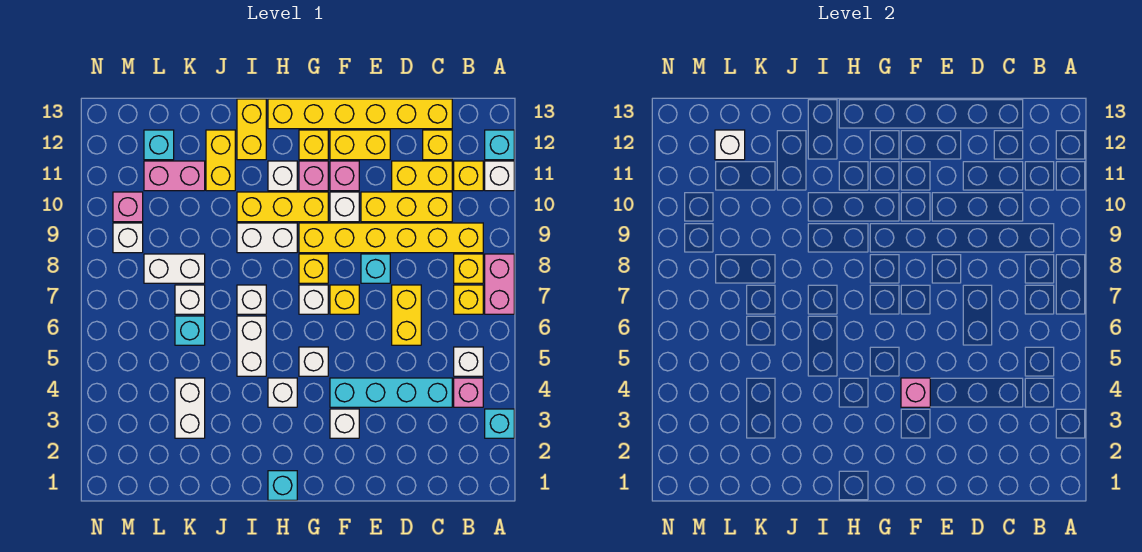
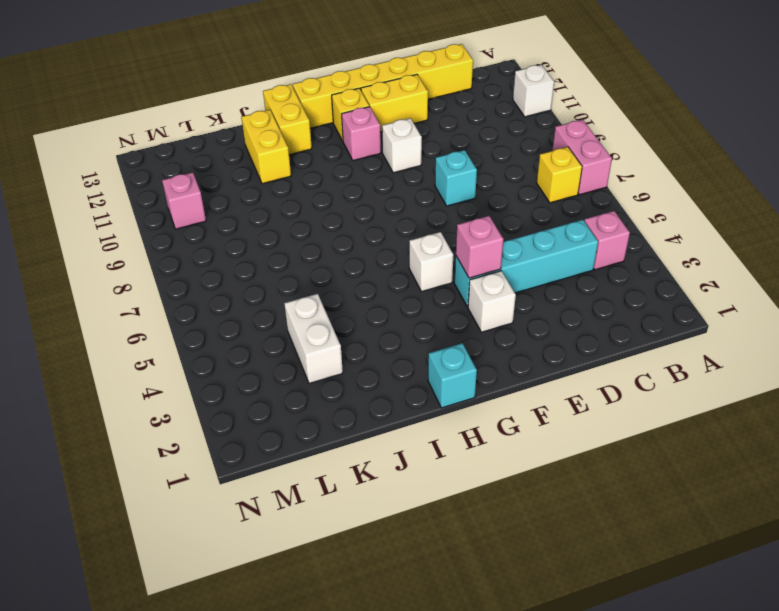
none -> cyan 1x1 brick [485,409,514,438]
none -> cyan 1x1 brick [485,130,514,160]
none -> white 1x1 brick [454,347,483,376]
none -> yellow 1x1 brick [454,254,483,283]

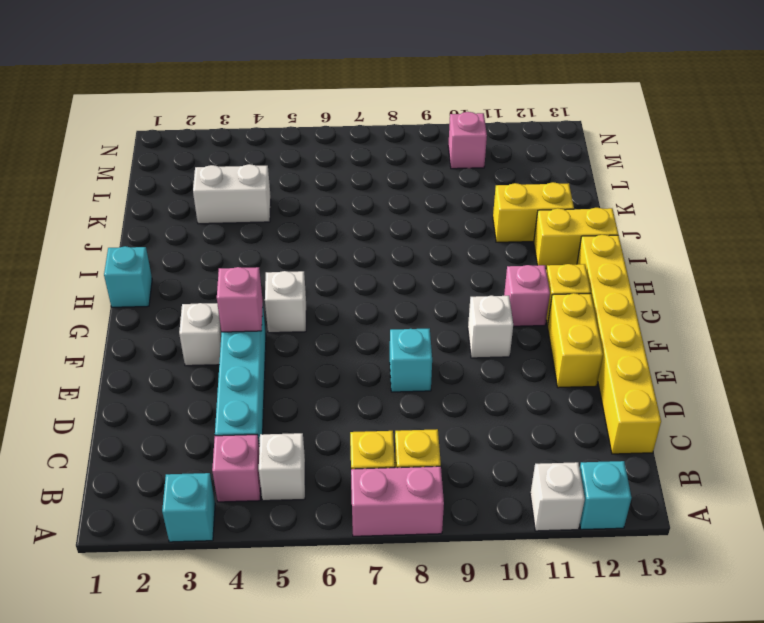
none -> yellow 1x6 brick [299,223,483,253]
none -> yellow 1x1 brick [454,161,483,191]
none -> yellow 1x3 brick [361,192,452,222]
none -> yellow 1x2 brick [392,161,452,191]

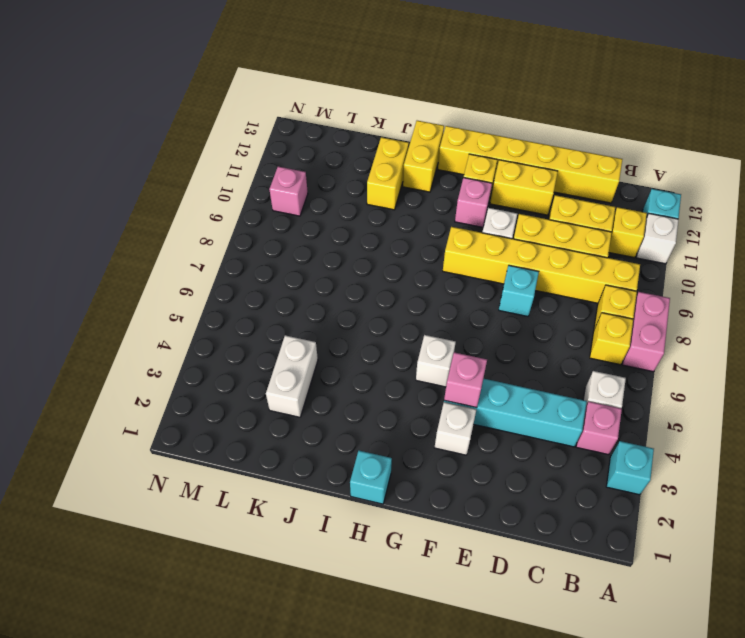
none -> yellow 1x1 brick [423,130,452,160]
none -> yellow 1x2 brick [392,285,421,345]
none -> yellow 1x1 brick [330,285,359,314]
none -> pink 1x1 brick [330,161,359,191]

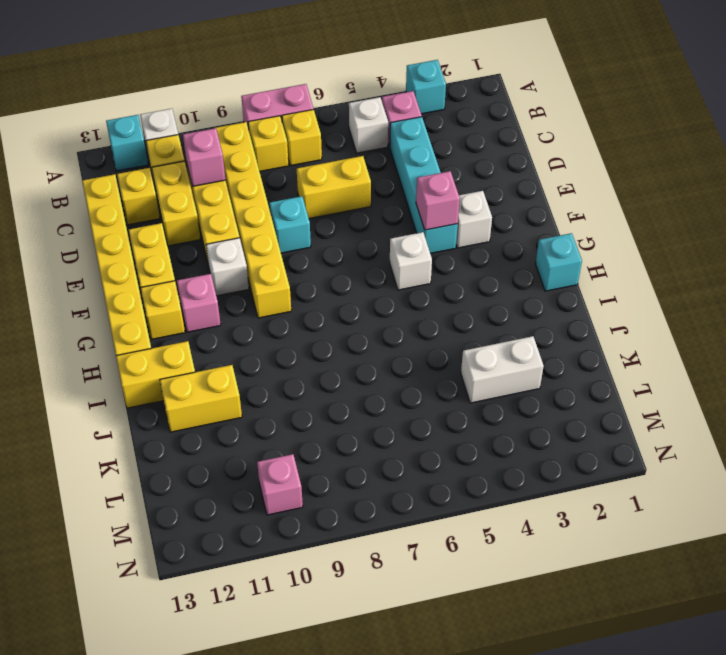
pink 1x1 brick [183,128,225,187] -> pink 1x1 brick moved to [330,161,359,191]
none -> yellow 1x1 brick [330,285,359,314]
none -> white 1x1 brick [299,285,328,314]
none -> yellow 1x1 brick [299,254,328,283]
none -> yellow 1x3 brick [237,192,328,222]

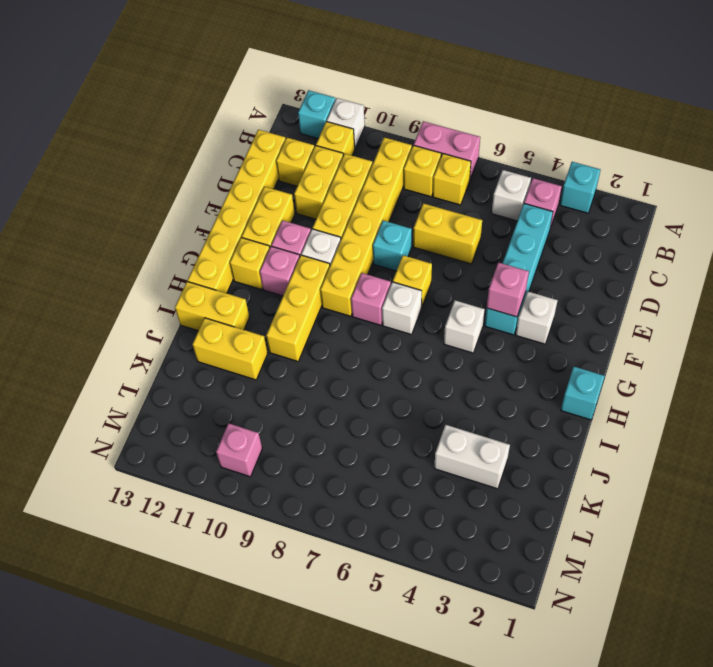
pink 1x1 brick [351,273,391,325] -> yellow 1x1 brick [299,254,328,283]
none -> white 1x1 brick [268,378,297,407]
none -> white 1x2 brick [237,223,297,253]
none -> white 1x1 brick [268,161,297,191]
none -> white 1x2 brick [237,316,266,376]

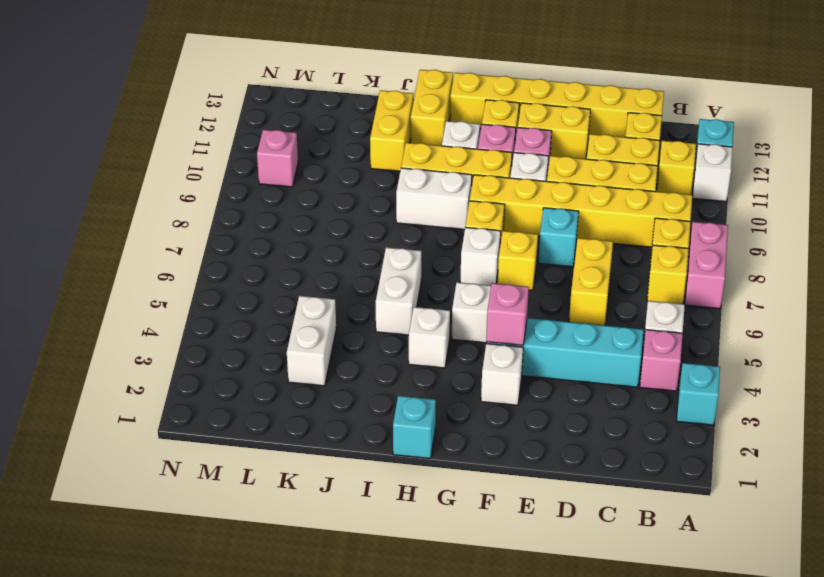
none -> white 1x1 brick [237,285,266,314]
none -> cyan 1x1 brick [175,316,205,345]
none -> white 1x1 brick [175,285,205,314]
none -> white 1x2 brick [144,254,205,283]

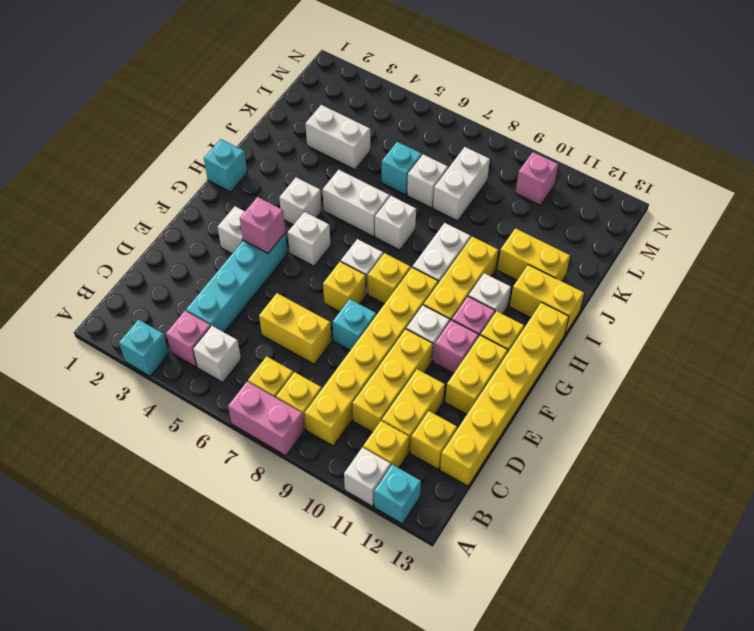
none -> pink 1x2 brick [144,161,205,191]
none -> cyan 1x1 brick [144,130,174,160]
none -> white 1x1 brick [113,223,143,253]
none -> white 1x1 brick [715,130,745,160]

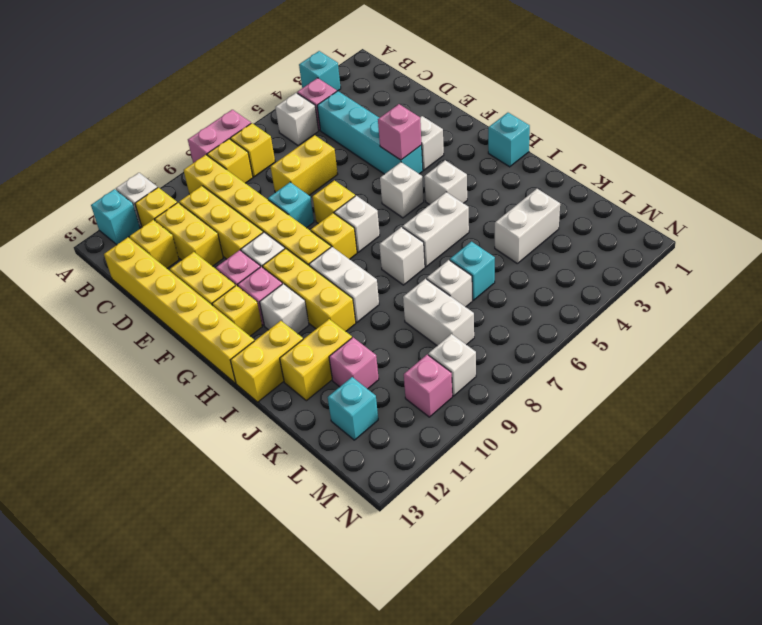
pink 1x1 brick [329,338,379,389] -> pink 1x2 brick [144,161,205,191]
none -> white 1x1 brick [715,130,745,160]

